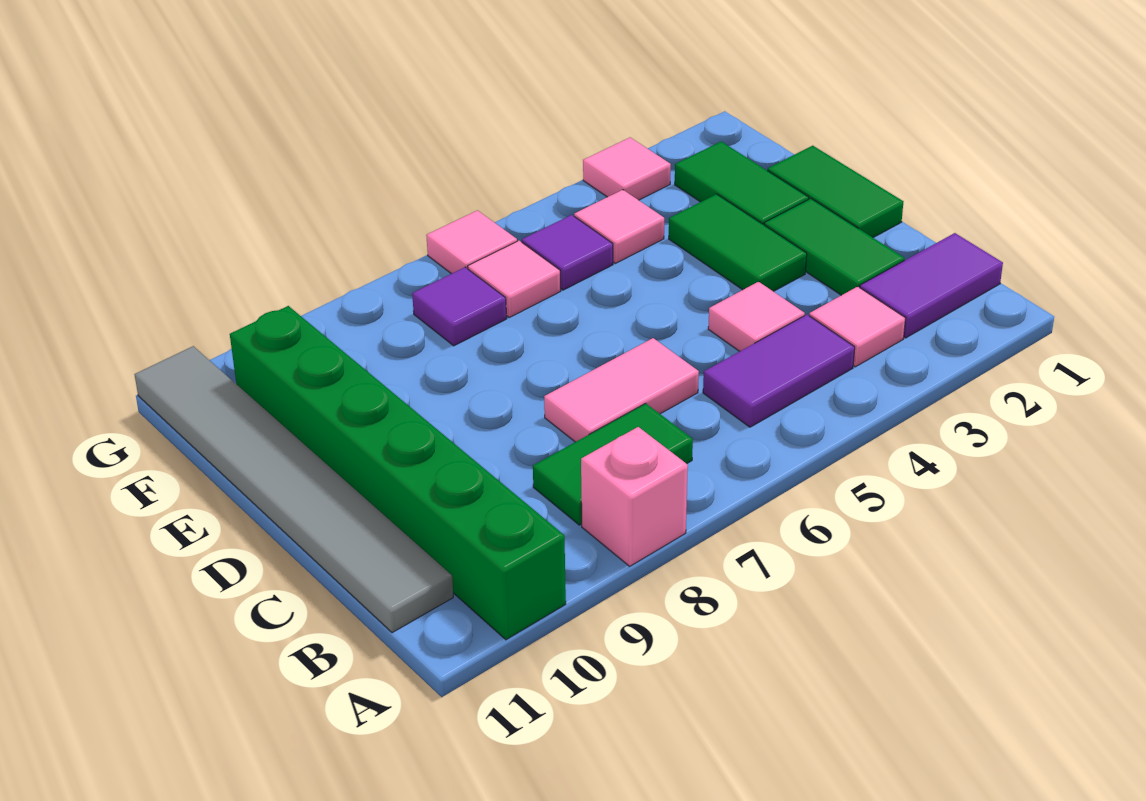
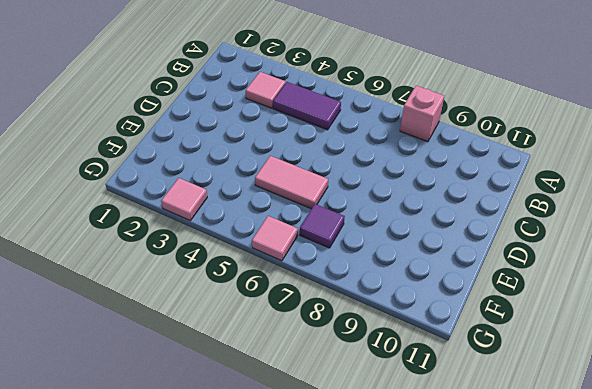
pink 1x2 tile [255,156,328,209] -> pink 1x2 tile moved to [544,338,699,442]
none -> green 1x6 brick [230,306,566,640]
none -> purple 1x2 tile [860,233,1003,338]
none -> green 1x2 tile [533,403,693,525]

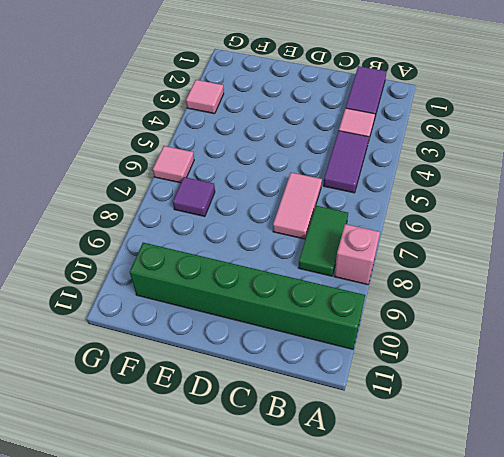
none -> grey 1x6 tile [135,346,453,633]
none -> green 1x2 tile [764,199,904,295]
none -> pink 1x1 tile [708,282,805,351]

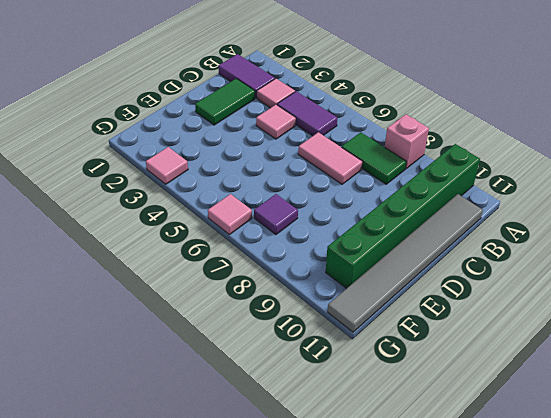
none -> green 1x2 tile [767,146,903,238]
none -> green 1x2 tile [669,194,807,291]
none -> green 1x2 tile [675,142,809,225]

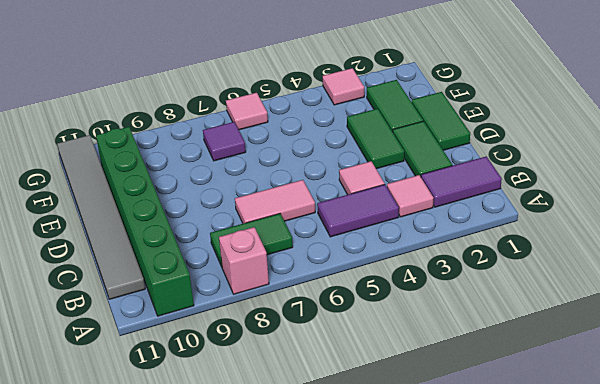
none -> pink 1x1 tile [574,190,664,263]
none -> purple 1x1 tile [522,215,613,290]
none -> pink 1x1 tile [468,241,561,317]

